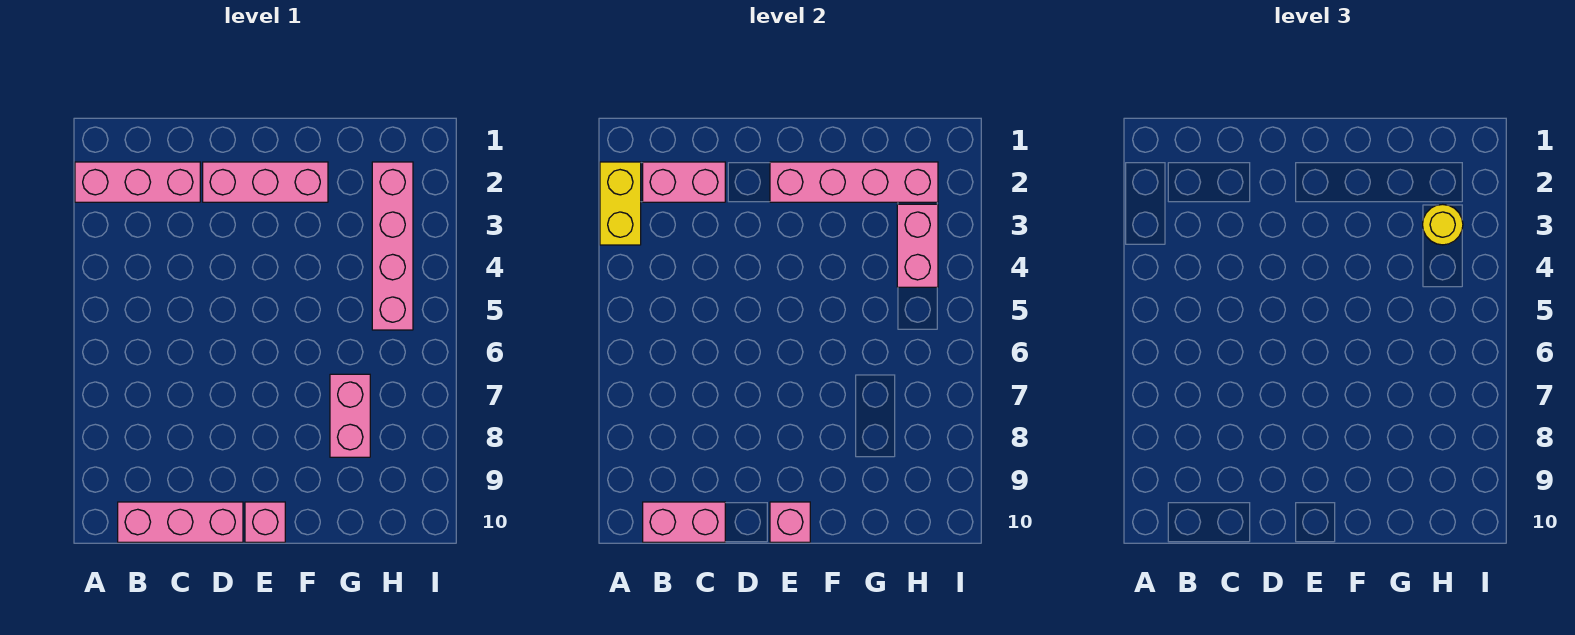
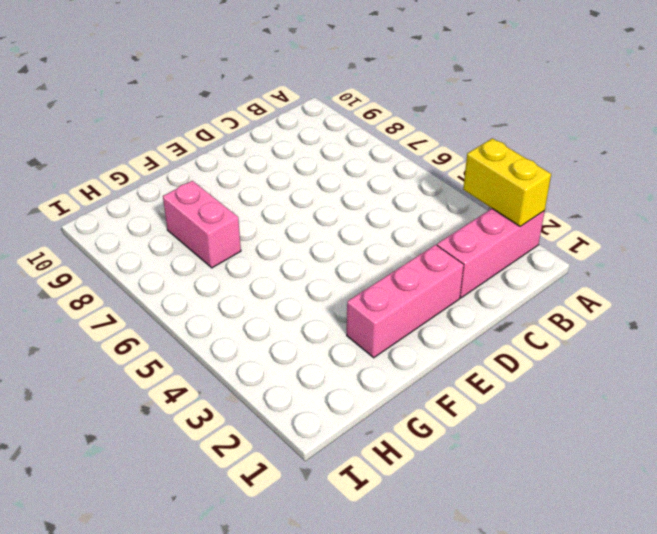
none -> pink 1x3 brick [118,502,243,542]
none -> pink 1x1 brick [245,502,285,542]
none -> pink 1x4 brick [372,162,413,330]

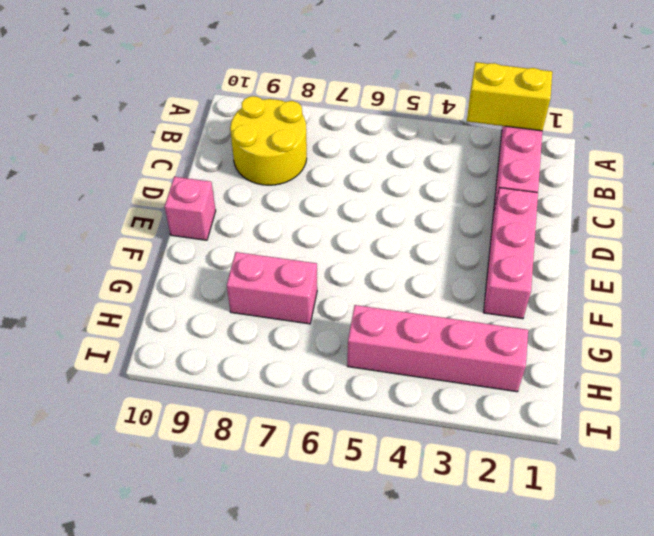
yellow 2x2 round brick [230,96,307,185] -> none
none -> pink 1x3 brick [118,502,243,542]
none -> pink 1x2 brick [643,162,725,202]
none -> pink 1x2 brick [643,502,725,542]

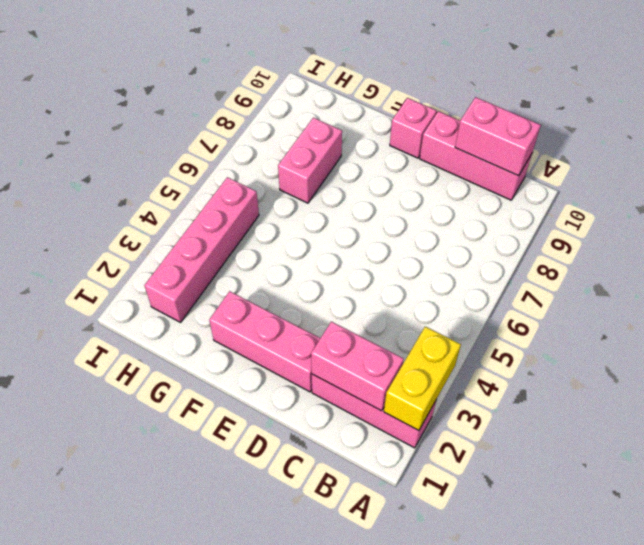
none -> pink 1x4 brick [770,162,938,202]
none -> pink 1x1 brick [770,502,810,542]
none -> pink 1x2 brick [897,204,938,287]

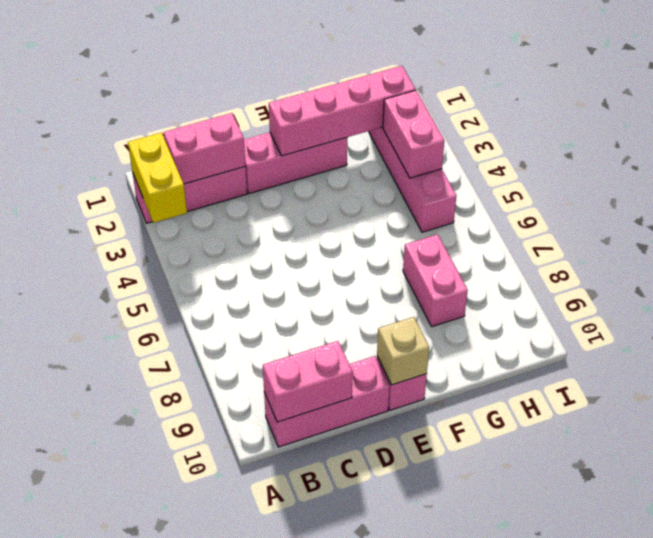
tan 1x1 brick [377,317,429,385] -> pink 1x1 brick [770,502,810,542]
none -> yellow 1x1 round brick [1423,204,1463,245]

